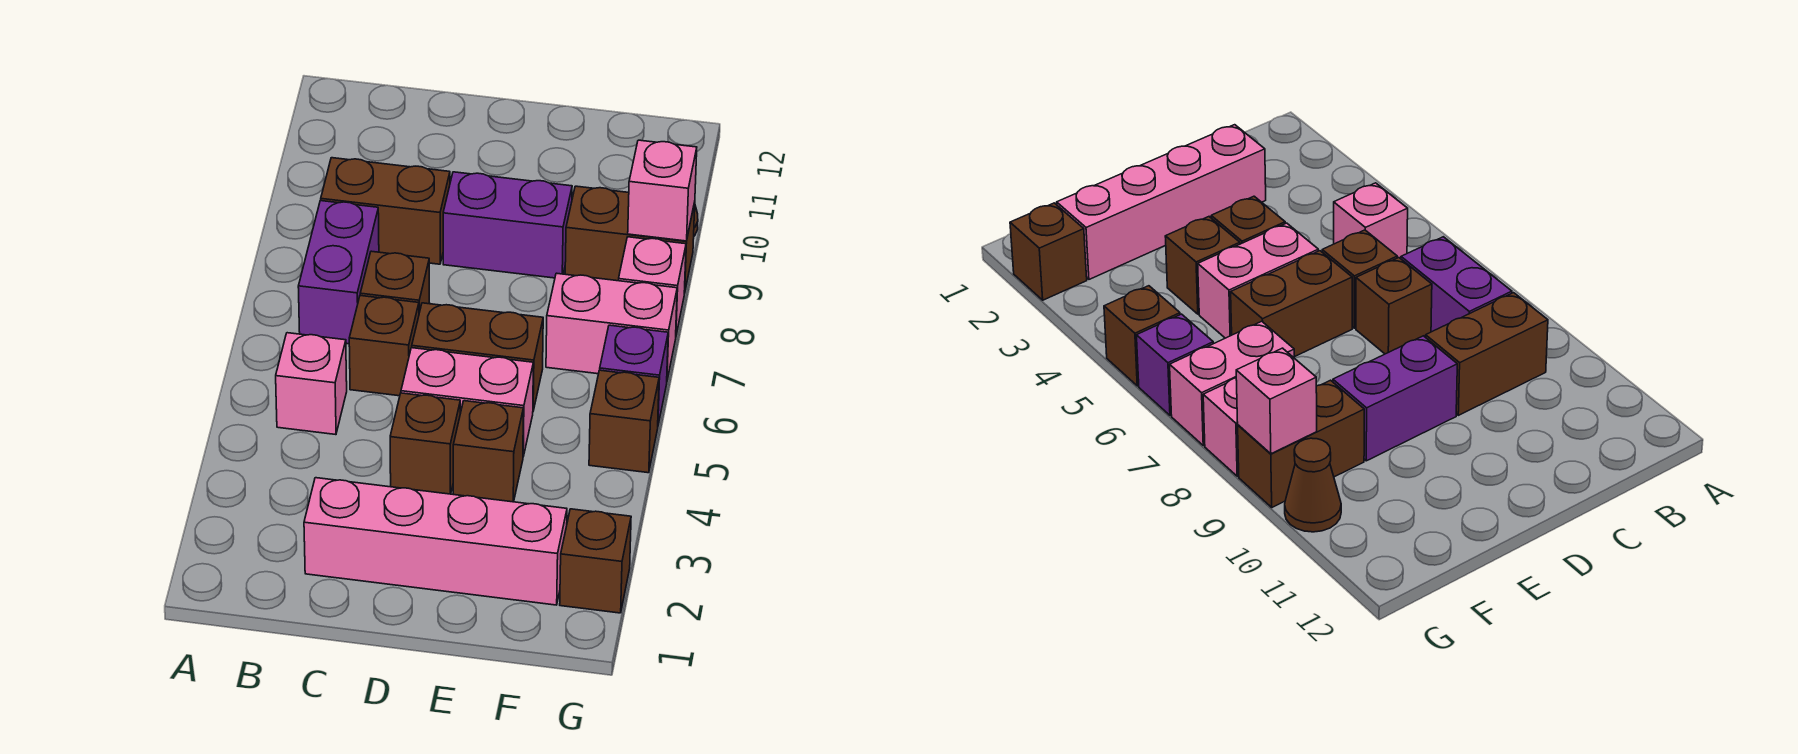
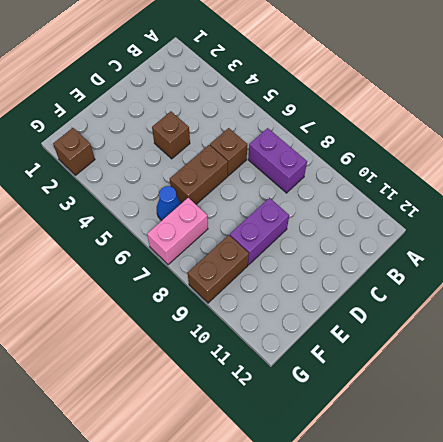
blue 1x1 cone [157,186,181,220] -> none
none -> pink 1x1 brick [276,333,347,435]
none -> brown 1x2 brick [321,158,450,264]
none -> pink 1x4 brick [304,478,567,605]

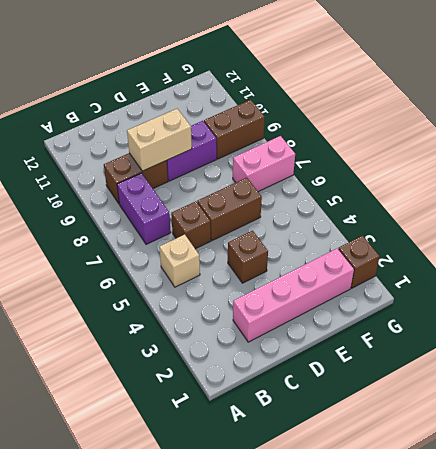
tan 1x1 brick [159,234,200,287] -> pink 1x1 brick [276,333,347,435]
tan 1x2 brick [127,109,192,171] -> none
none -> brown 1x1 brick [360,251,430,312]
none -> pink 1x2 brick [401,348,533,456]
none -> brown 1x1 brick [453,401,523,502]

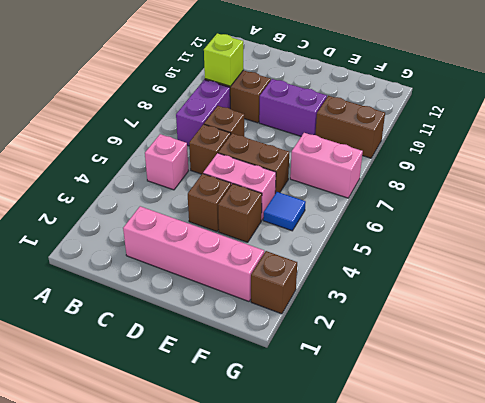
lime 1x1 brick [204,33,243,86] -> none
blue 1x1 tile [263,192,306,231] -> none
none -> brown 1x1 brick [589,370,659,473]
none -> purple 1x1 brick [600,325,668,424]
none -> pink 1x1 brick [618,237,686,335]

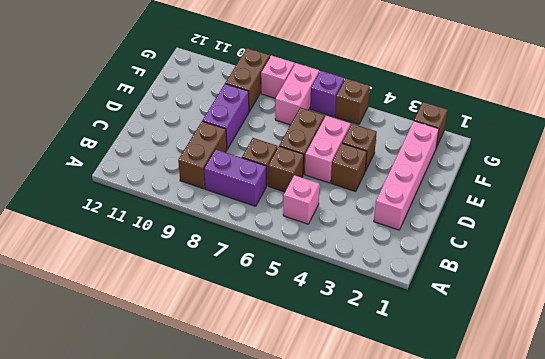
none -> brown 1x1 cone [1285,438,1341,532]
none -> pink 1x1 brick [628,140,697,241]

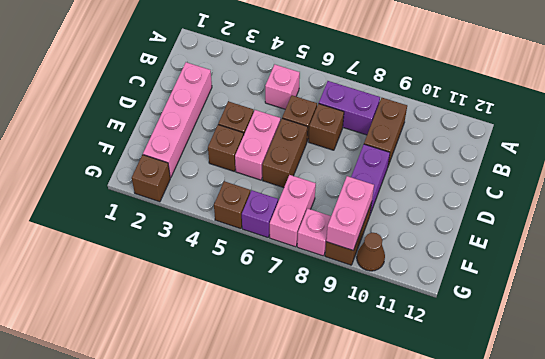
pink 1x2 brick [326,176,374,250] -> pink 1x1 brick [628,140,697,241]

